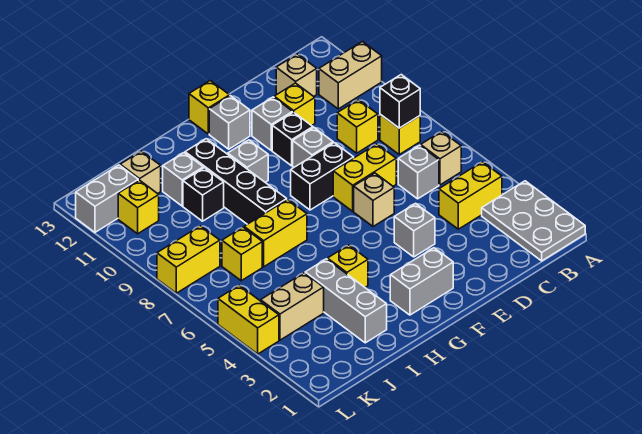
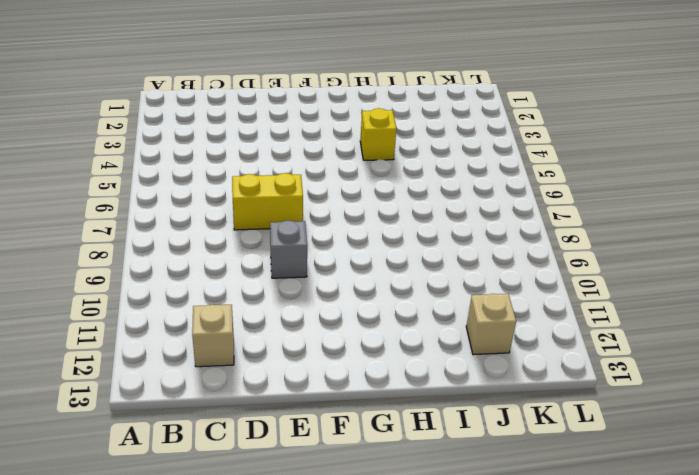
none -> grey 2x3 plate [482,181,585,261]
none -> tan 1x2 brick [319,42,382,109]
none -> yellow 1x2 brick [439,162,502,229]
none -> tan 1x1 brick [421,131,461,185]

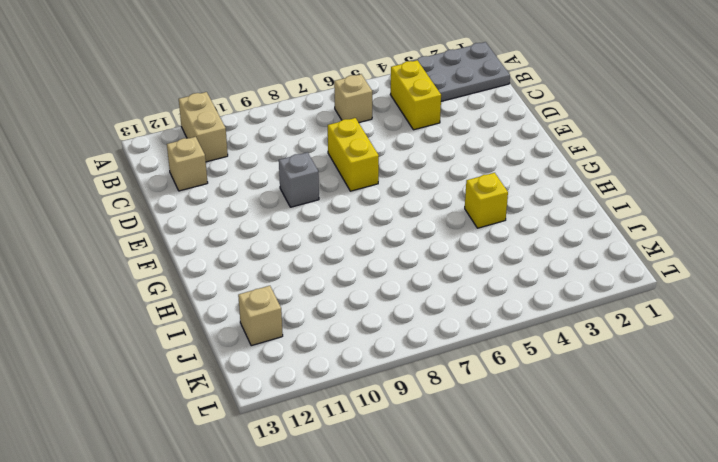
none -> yellow 1x1 brick [380,114,420,154]
none -> grey 1x1 brick [398,145,439,199]
none -> yellow 1x1 brick [337,100,378,153]
none -> yellow 1x1 brick [274,83,315,126]

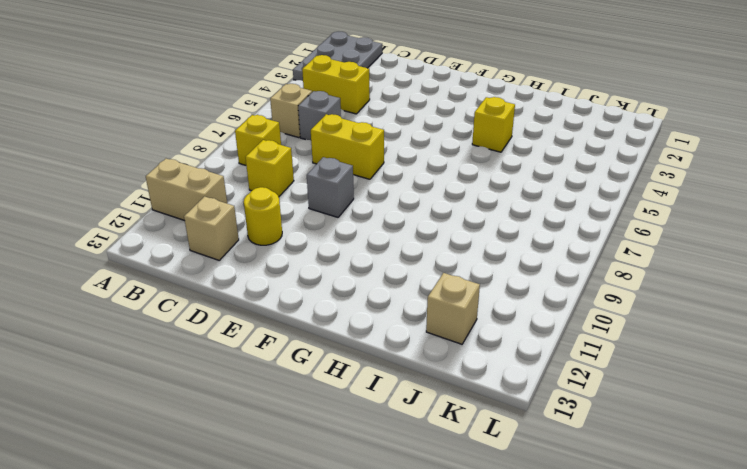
yellow 1x1 round brick [244,187,282,245] -> yellow 1x1 brick [274,83,315,126]
none -> grey 1x1 brick [394,203,435,257]
none -> tan 1x1 brick [354,173,394,227]
none -> black 1x2 brick [291,143,354,210]
none -> black 1x1 brick [272,112,313,166]

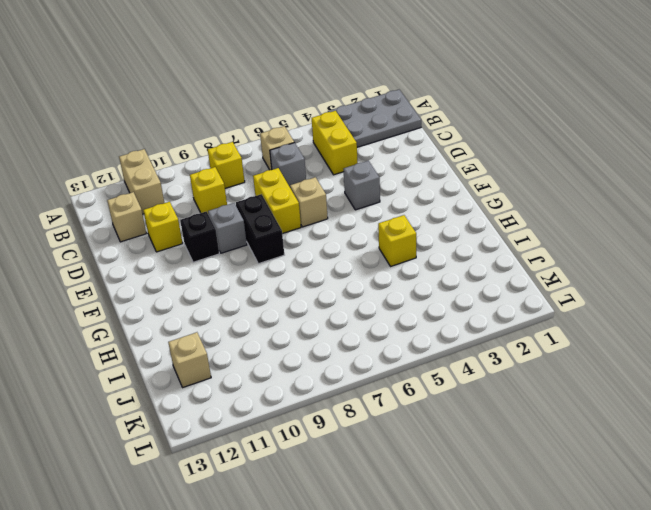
none -> grey 1x1 brick [252,97,293,151]
none -> grey 1x2 brick [390,248,453,315]
none -> grey 1x1 brick [209,96,250,149]
none -> yellow 1x1 brick [189,81,230,134]

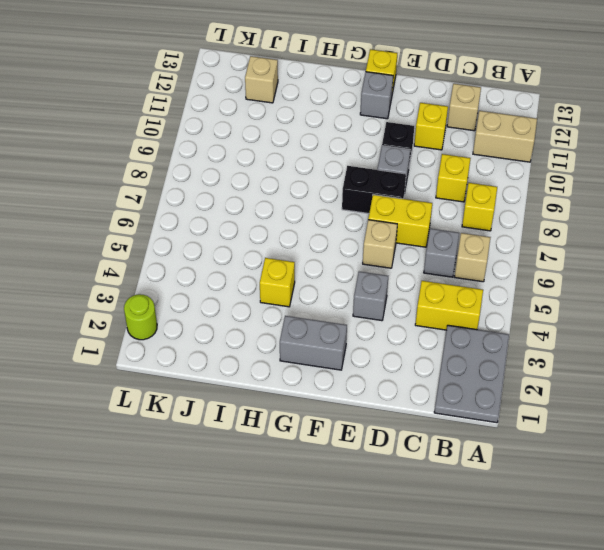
lime 1x1 round brick [124,294,157,340] -> none
none -> grey 1x1 brick [252,97,293,151]
none -> grey 1x1 brick [228,140,268,182]
none -> yellow 1x2 brick [244,199,307,267]
none -> black 1x4 brick [185,139,287,224]

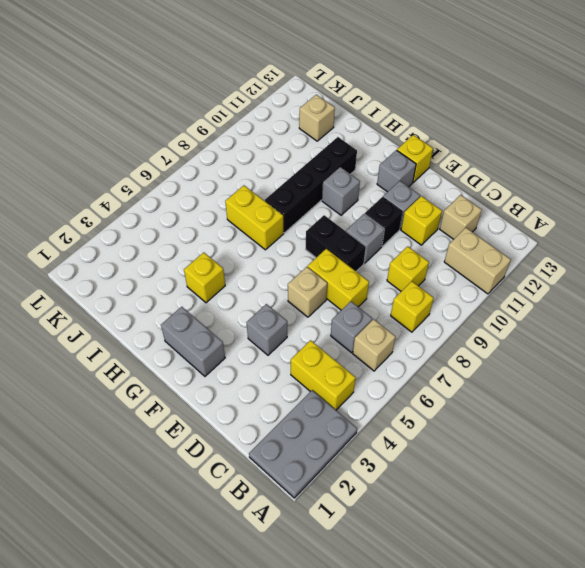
none -> grey 1x3 brick [305,259,387,343]
none -> black 1x1 brick [183,168,224,221]
none -> grey 1x1 brick [163,153,203,206]
none -> tan 1x2 brick [261,273,324,340]

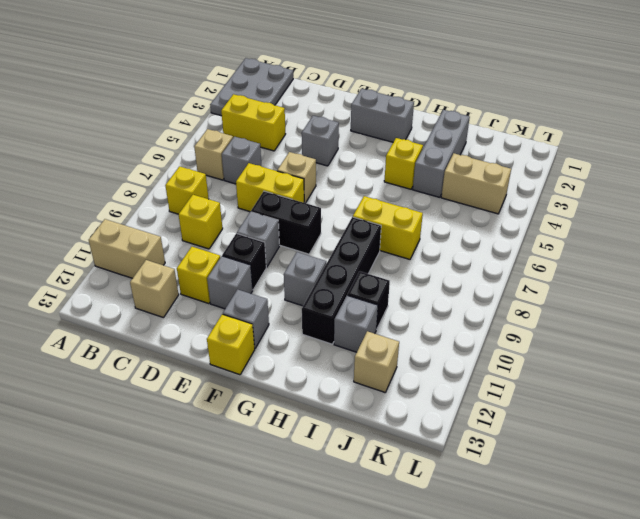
none -> yellow 1x1 brick [222,227,262,281]
none -> yellow 1x2 brick [157,226,220,293]
none -> yellow 1x1 brick [118,180,159,234]
none -> grey 1x2 brick [76,165,138,232]

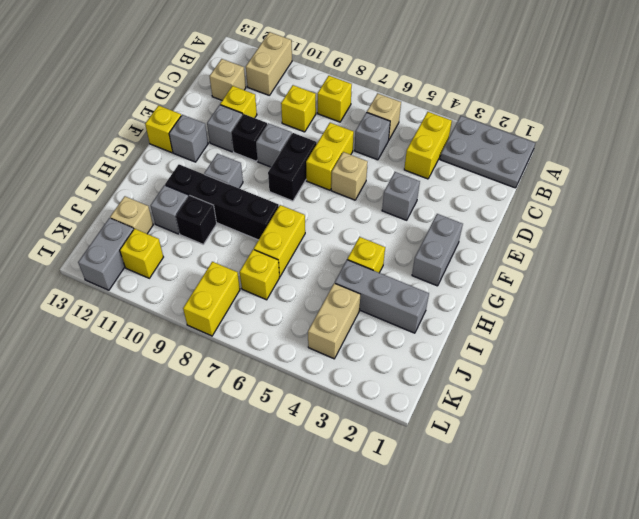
none -> yellow 1x2 brick [218,285,279,354]
none -> black 1x1 brick [380,75,420,128]

